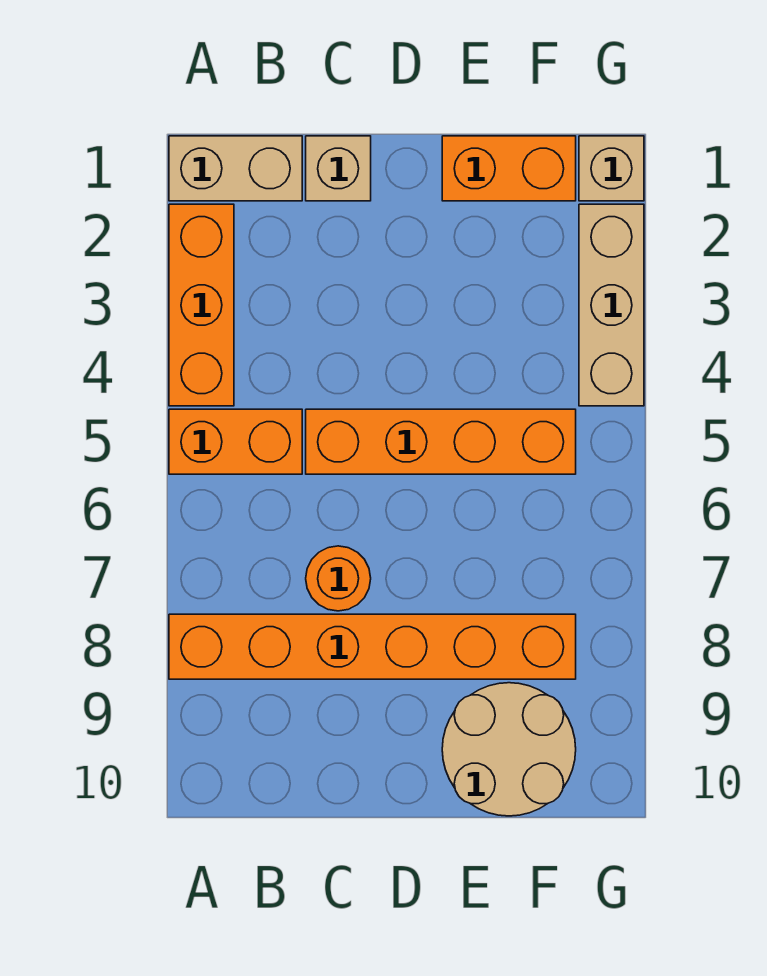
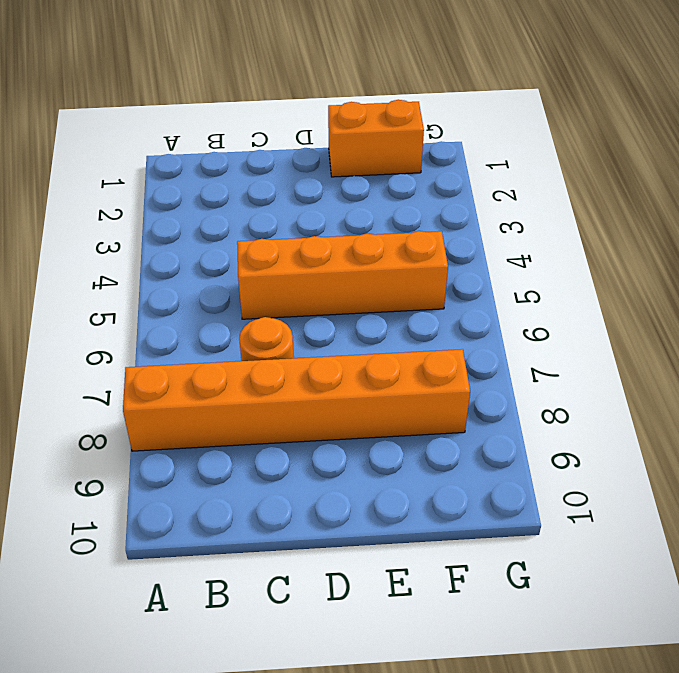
none -> tan 1x2 brick [169,136,302,201]
none -> orange 1x3 brick [169,204,234,406]

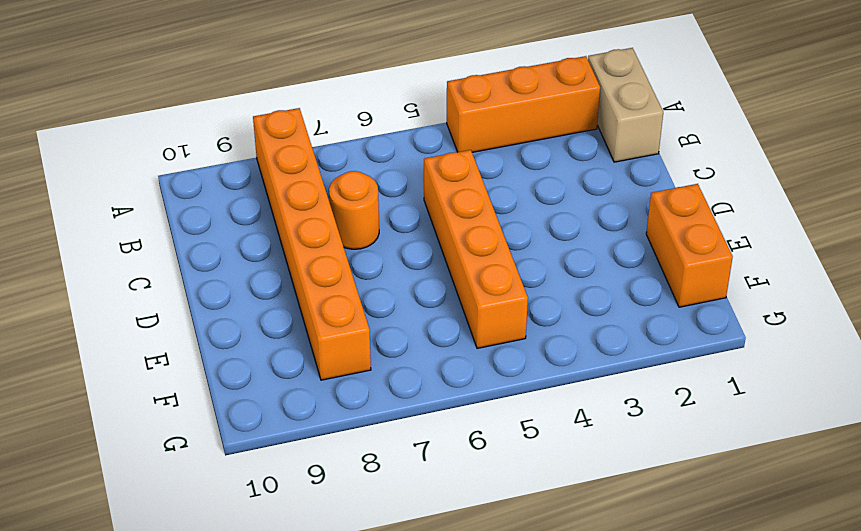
none -> orange 1x2 brick [169,409,302,474]
none -> tan 1x1 brick [306,136,371,201]

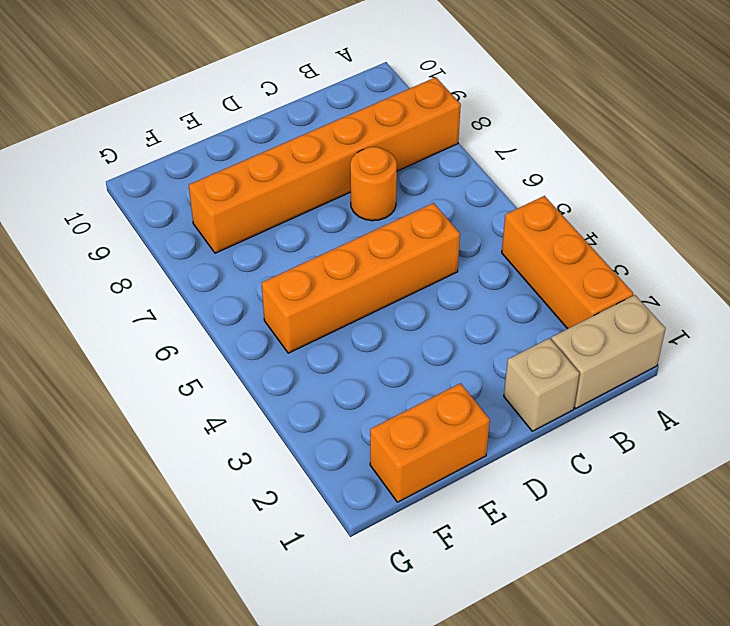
none -> orange 1x2 brick [169,409,302,474]
none -> tan 2x2 round brick [442,683,576,816]

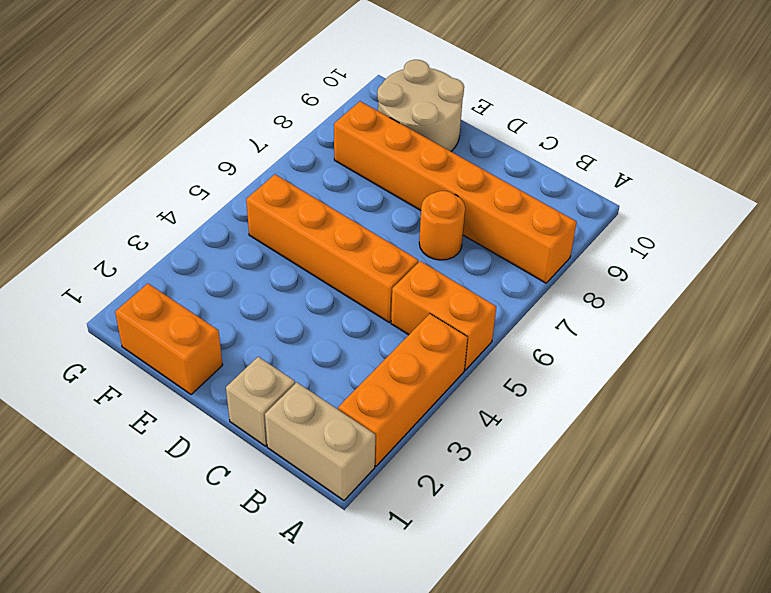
none -> tan 1x1 brick [579,136,644,201]
none -> tan 1x3 brick [579,204,644,406]

